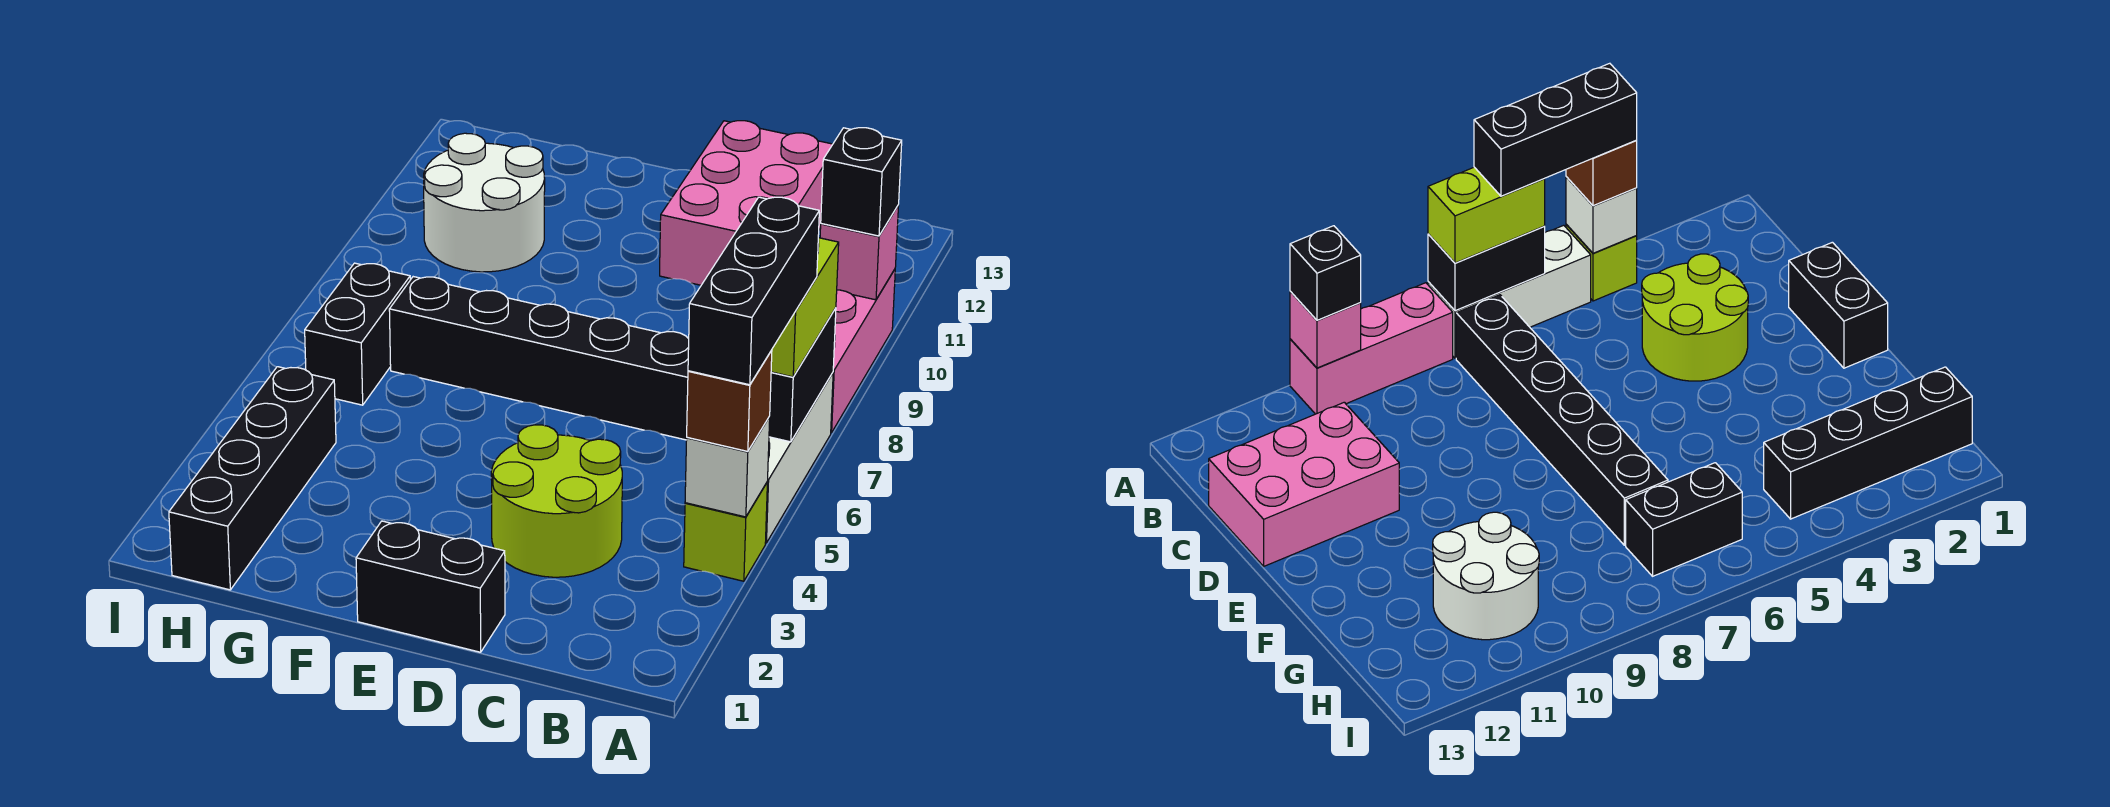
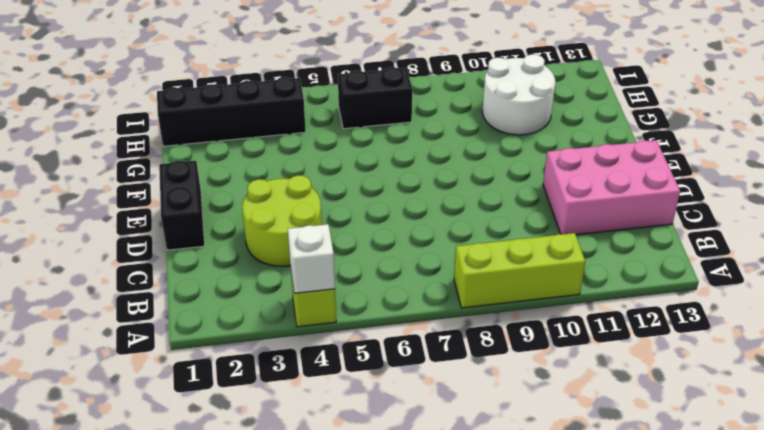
lime 1x3 brick [454,233,585,308] -> pink 1x3 brick [831,269,895,433]
none -> white 1x3 brick [765,373,833,543]
none -> black 1x6 brick [389,277,689,440]
none -> black 1x2 brick [769,308,836,442]

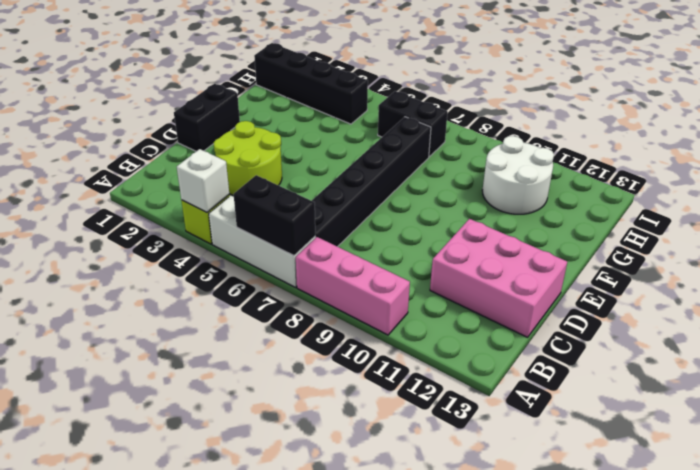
none -> pink 1x1 brick [820,205,899,300]
none -> brown 1x1 brick [687,350,772,451]
none -> lime 1x2 brick [771,238,839,377]

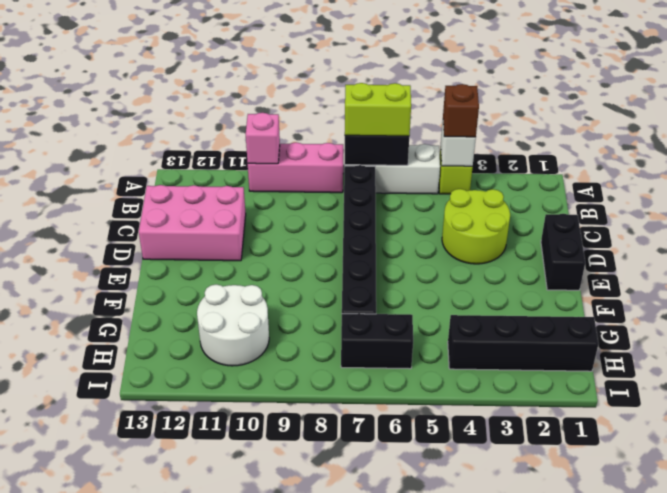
none -> black 1x1 brick [821,128,902,236]
none -> black 1x3 brick [688,197,819,385]

